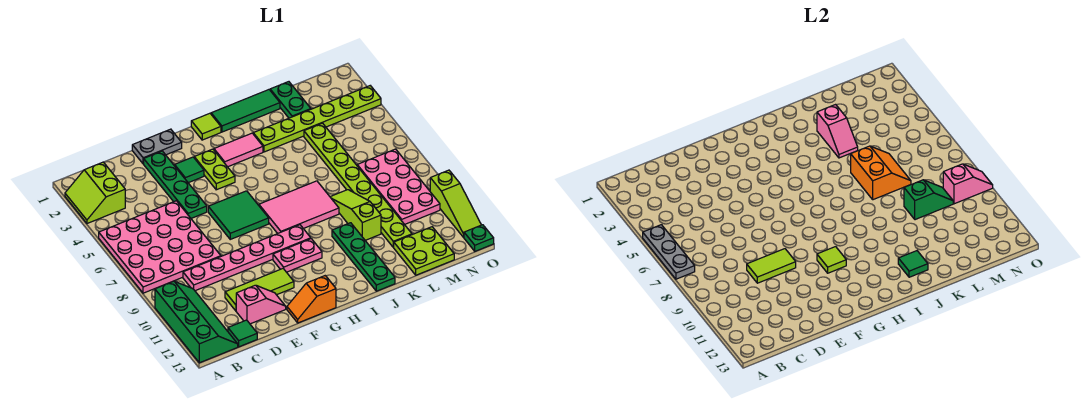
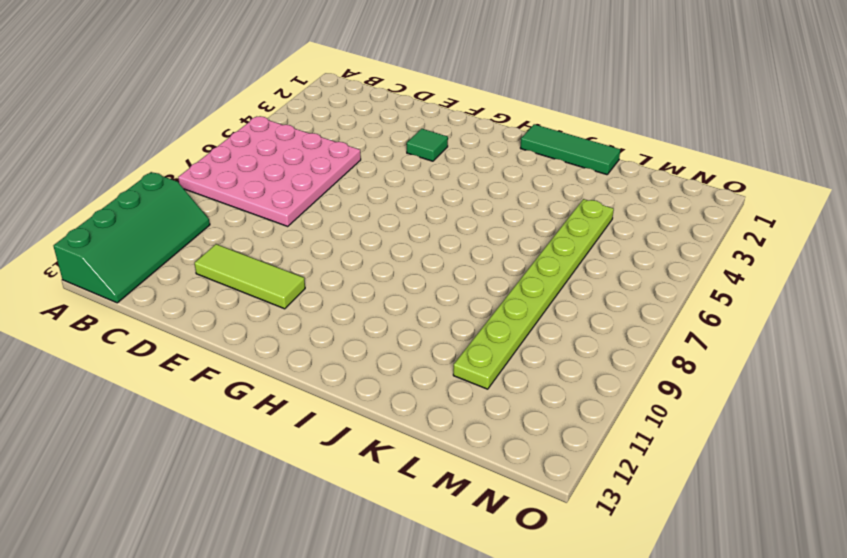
none -> lime 2x2 slope [65,162,125,223]
none -> pink 1x6 plate [183,225,311,291]
none -> green 1x1 tile [228,320,257,347]
none -> pink 1x2 slope [236,285,286,324]

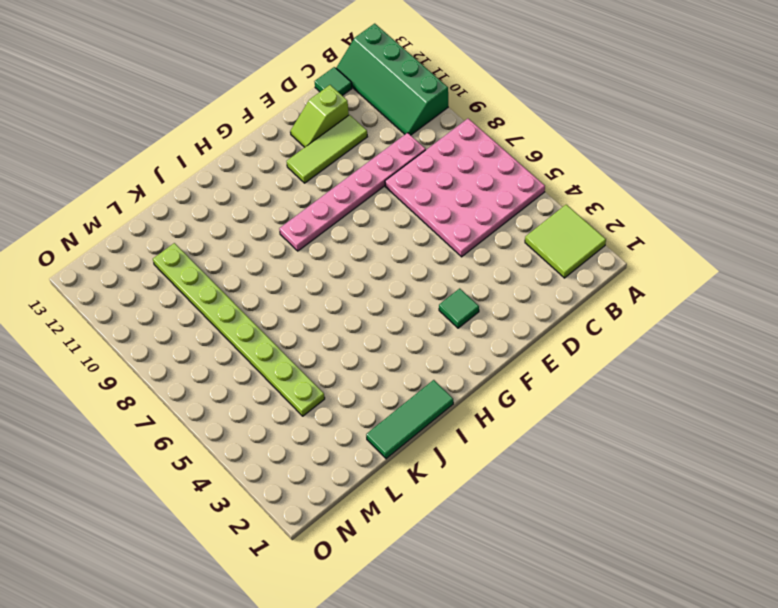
lime 2x2 tile [525,205,606,278] -> lime 2x2 slope [65,162,125,223]
lime 1x2 slope [290,85,349,147] -> pink 1x2 slope [236,285,286,324]
none -> grey 1x2 plate [132,129,182,164]
none -> green 1x4 plate [144,151,207,218]
none -> green 2x2 tile [208,191,269,239]
none -> orange 1x2 slope [287,276,336,323]

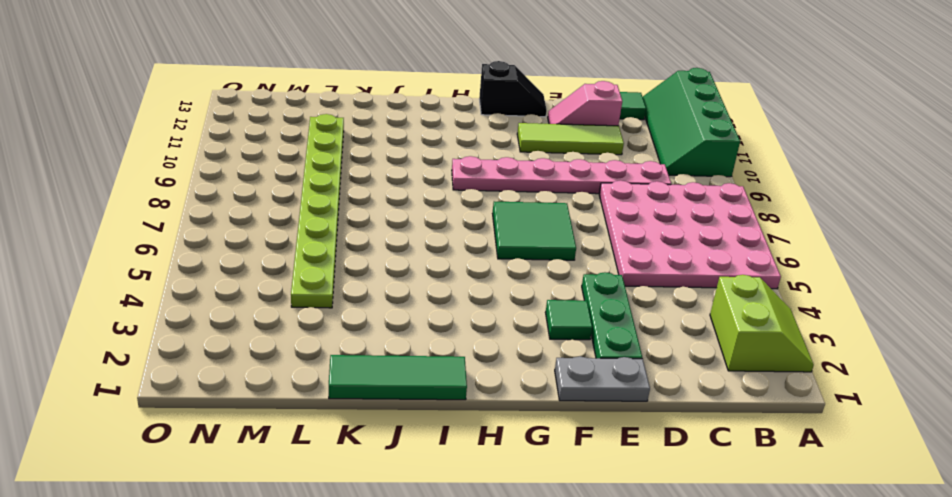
green 1x3 plate [582,272,642,359] -> green 1x4 plate [144,151,207,218]
black 1x2 slope [479,61,547,117] -> orange 1x2 slope [287,276,336,323]
none -> lime 1x2 plate [194,149,235,190]
none -> pink 1x2 plate [273,239,322,272]
none -> lime 1x1 tile [191,113,221,140]
none -> pink 1x2 tile [214,133,263,167]

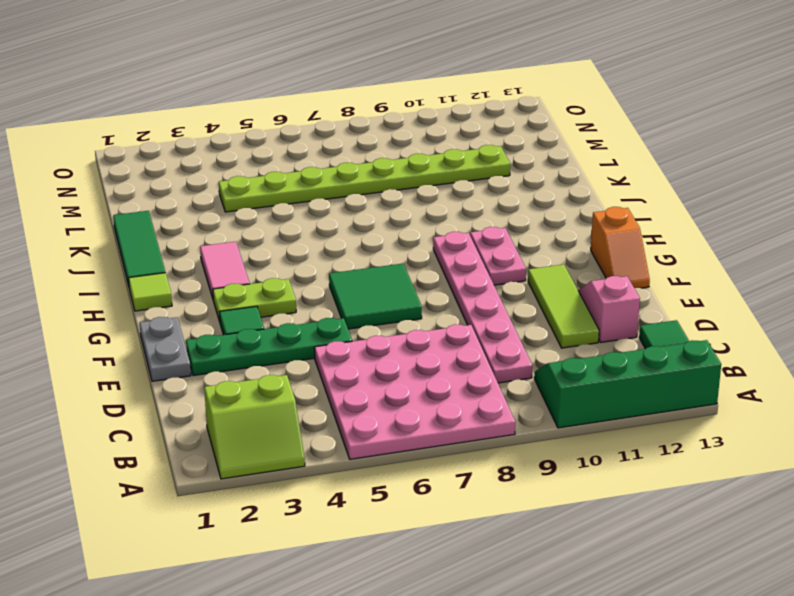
none -> pink 2x3 tile [259,181,339,234]
none -> lime 1x6 plate [253,86,381,152]
none -> green 1x4 plate [332,223,395,291]
none -> lime 1x3 slope [330,190,381,240]

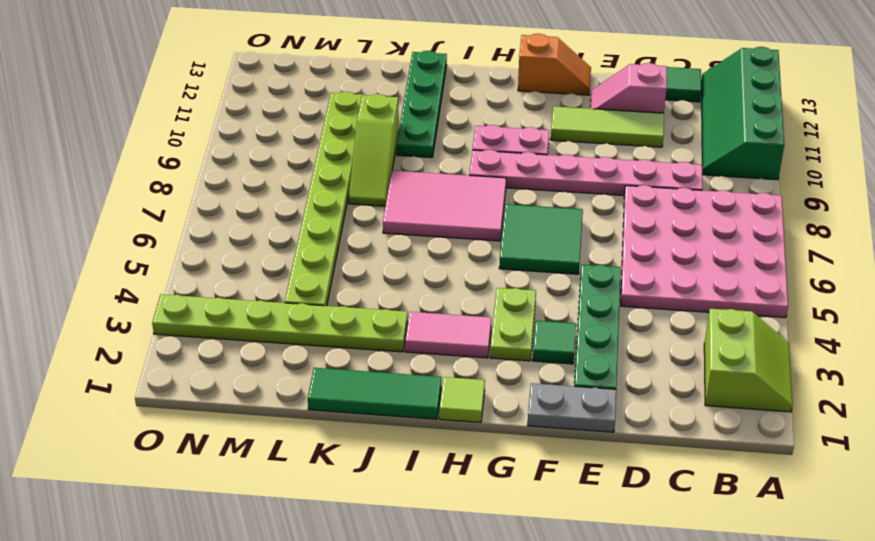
none -> green 1x2 plate [270,82,311,118]
none -> lime 2x2 plate [393,227,454,275]
none -> pink 2x4 plate [357,149,440,225]
none -> lime 1x3 slope [430,170,481,237]

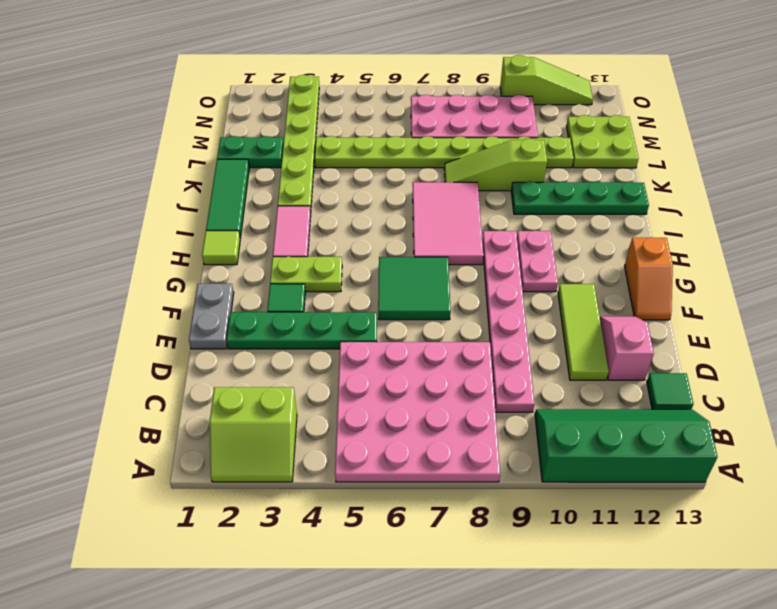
none -> green 1x1 plate [464,225,494,251]
none -> grey 1x3 plate [643,225,695,279]
none -> lime 1x2 tile [747,249,796,283]
none -> lime 1x1 tile [817,247,846,273]

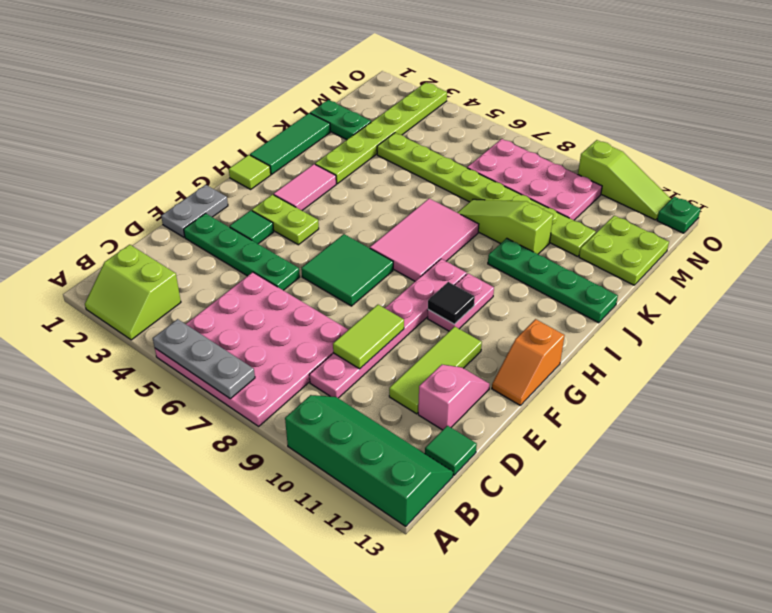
black 1x1 tile [428,282,475,324] -> lime 1x1 tile [817,247,846,273]
none -> green 1x1 tile [898,251,928,277]
none -> pink 1x2 slope [817,105,858,158]
none -> orange 2x2 slope [851,146,911,200]
none -> green 1x2 slope [904,180,953,220]

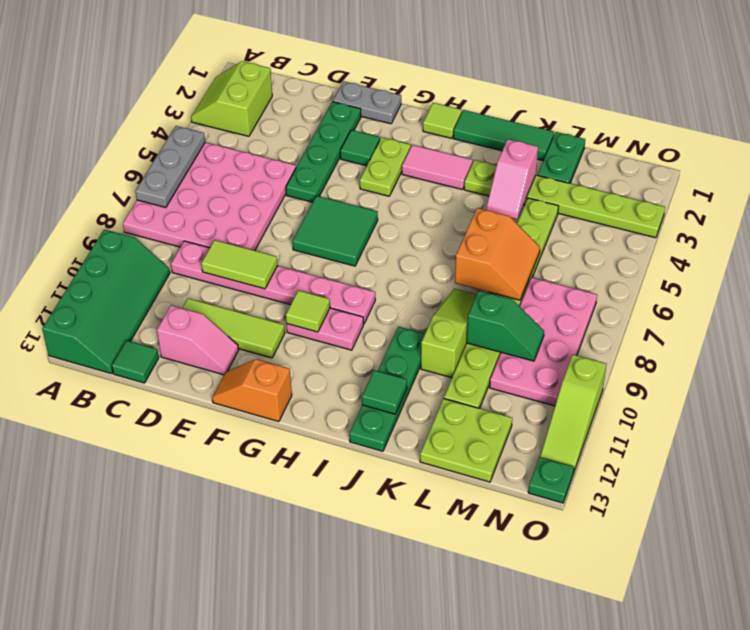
none -> pink 2x3 tile [259,181,339,234]
none -> pink 1x2 slope [943,164,993,204]

